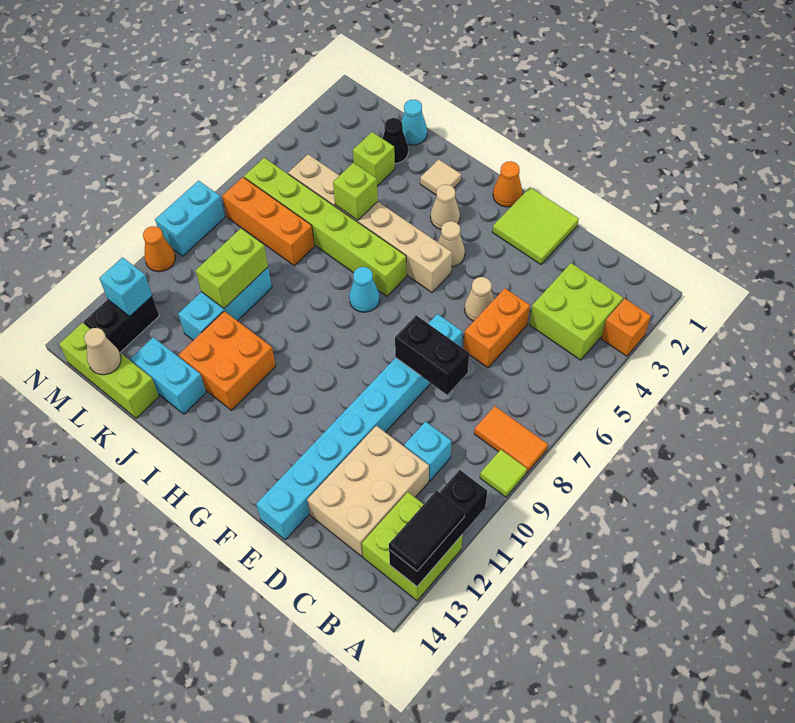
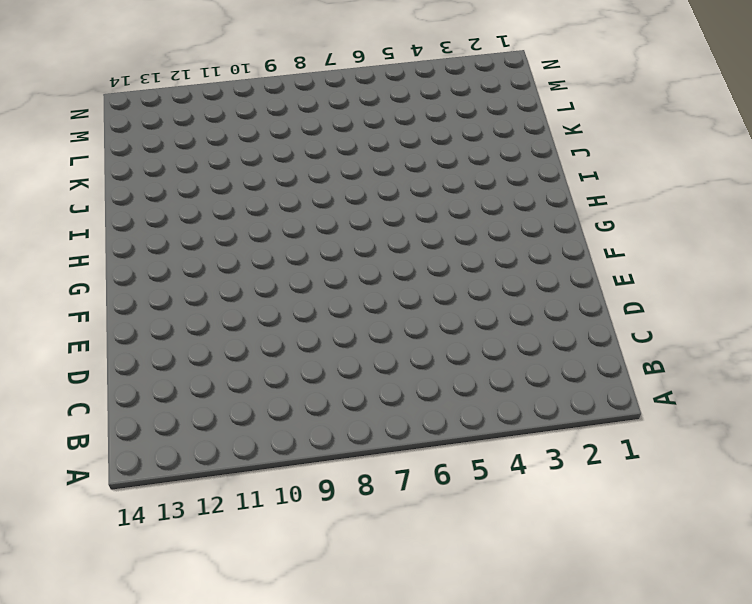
none -> orange 1x1 brick [601,299,651,356]
none -> orange 1x2 tile [474,406,548,472]
none -> lime 1x1 tile [480,450,527,497]
none -> lime 2x2 brick [362,492,463,601]

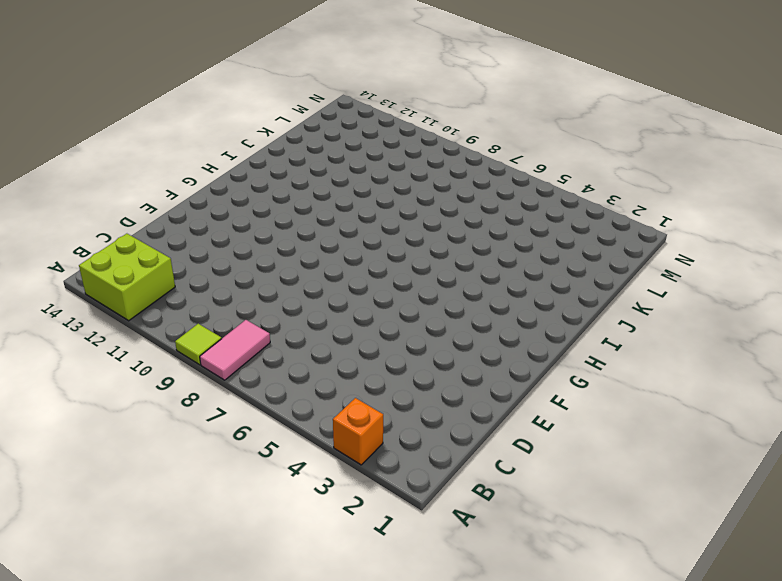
pink 1x2 tile [200,320,270,380] -> orange 1x2 tile [474,406,548,472]
none -> lime 2x2 brick [529,263,623,360]
none -> cyan 1x1 brick [404,422,451,481]
none -> tan 2x3 brick [307,426,429,557]
none -> orange 1x2 brick [464,288,530,368]

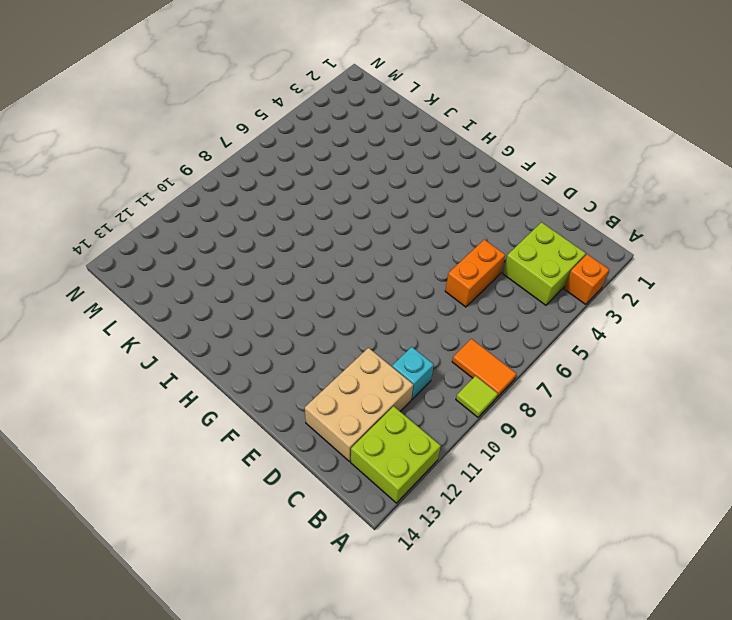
none -> lime 2x2 tile [492,187,579,264]
none -> tan 1x1 cone [465,277,494,321]
none -> cyan 1x8 brick [256,314,462,540]
none -> orange 1x1 cone [493,161,522,207]

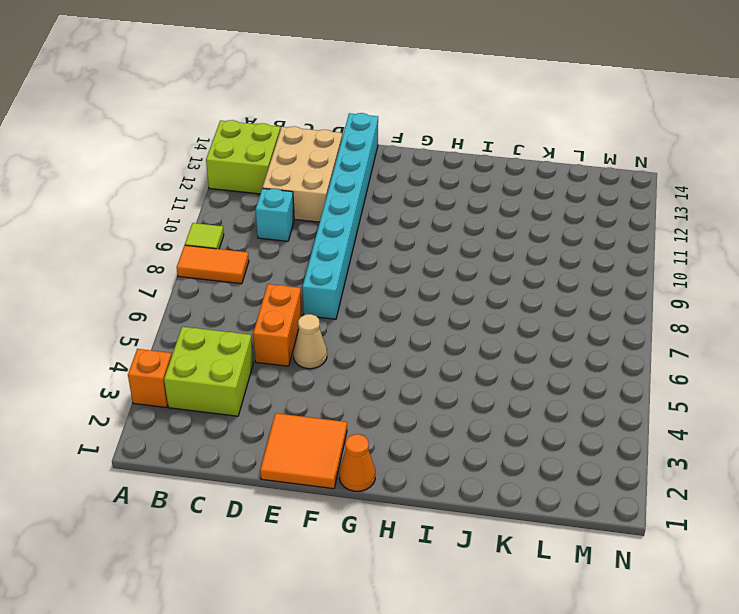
orange 2x2 tile [260,413,347,489] -> lime 2x2 tile [492,187,579,264]
none -> tan 1x1 cone [438,221,465,267]
none -> tan 1x6 brick [288,154,452,292]
none -> tan 1x1 cone [430,184,460,229]
none -> lime 1x6 brick [244,158,407,296]

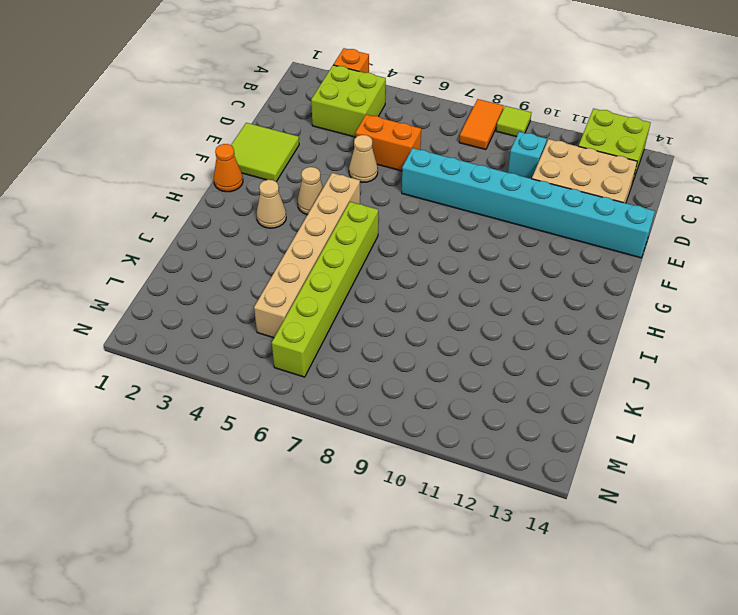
none -> cyan 1x1 cone [349,267,380,312]
none -> tan 1x1 tile [420,159,461,195]
none -> orange 2x2 brick [179,311,276,410]
none -> cyan 1x2 brick [130,337,206,414]

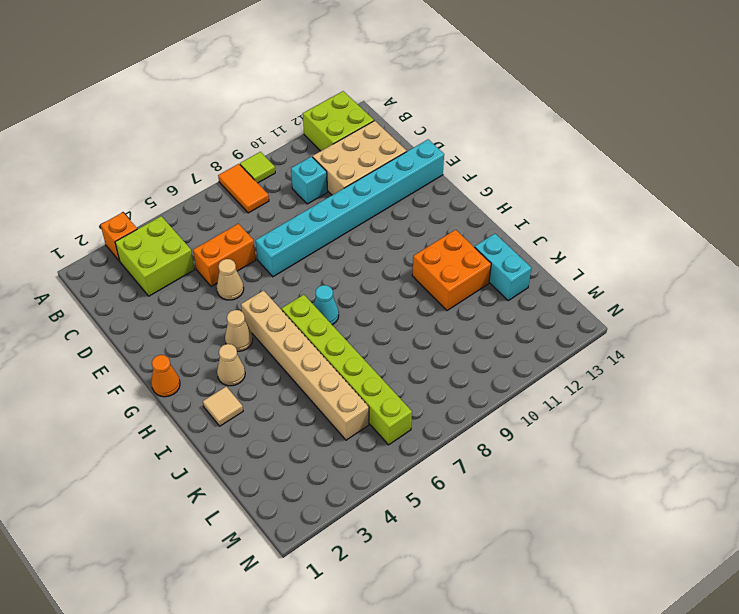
none -> lime 2x2 tile [492,187,579,264]
none -> cyan 1x1 cone [401,99,427,145]
none -> black 1x1 cone [382,118,408,163]
none -> lime 1x1 brick [353,132,395,186]

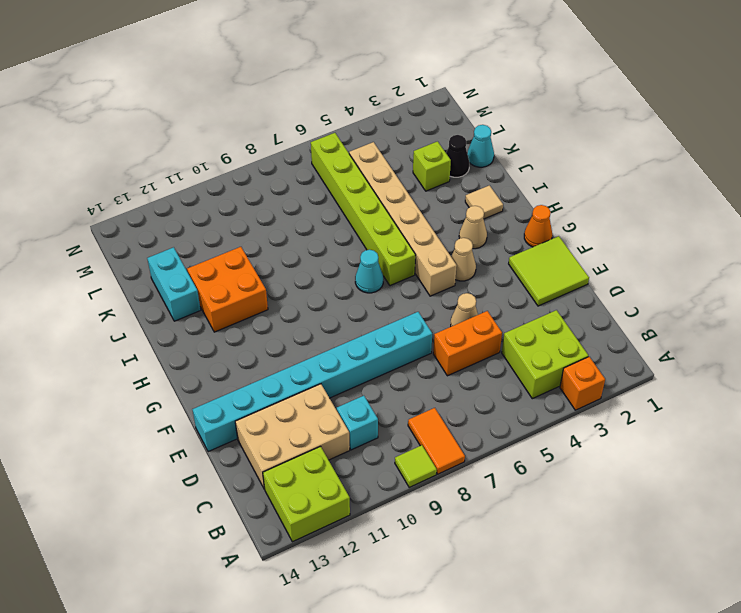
none -> orange 1x3 brick [222,177,314,266]
none -> cyan 1x3 brick [178,267,272,340]
none -> lime 1x3 brick [59,323,159,418]
none -> black 1x2 brick [84,296,159,352]

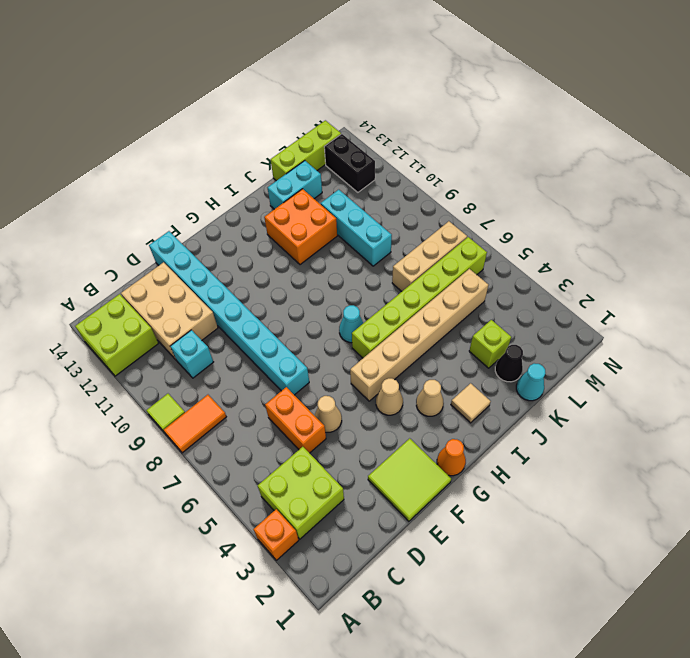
tan 1x3 brick [392,221,467,291] -> orange 1x3 brick [222,177,314,266]
none -> cyan 1x2 brick [155,181,225,256]
none -> orange 1x1 cone [143,226,175,272]
none -> black 1x3 brick [389,470,487,586]
none -> black 1x2 brick [395,315,469,395]

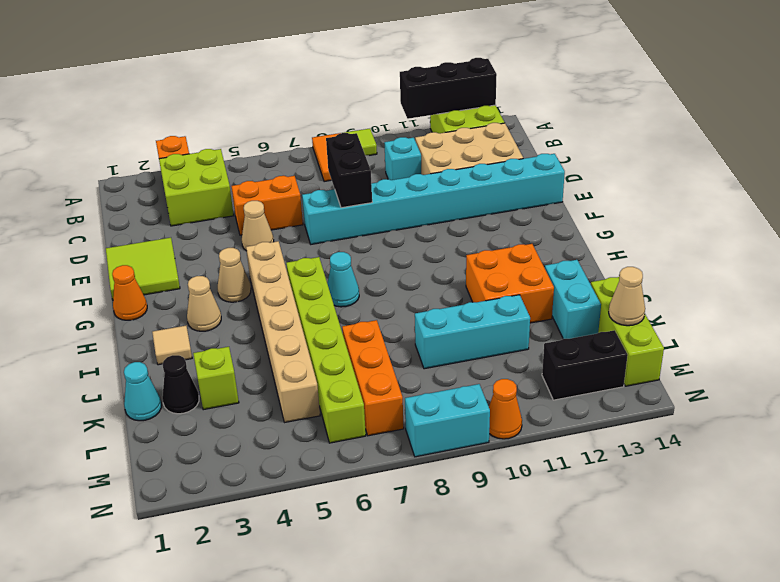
none -> lime 1x1 brick [333,163,378,220]
none -> lime 1x2 brick [196,228,268,308]
none -> cyan 1x1 brick [99,257,152,316]
none -> black 1x2 tile [389,490,465,571]

